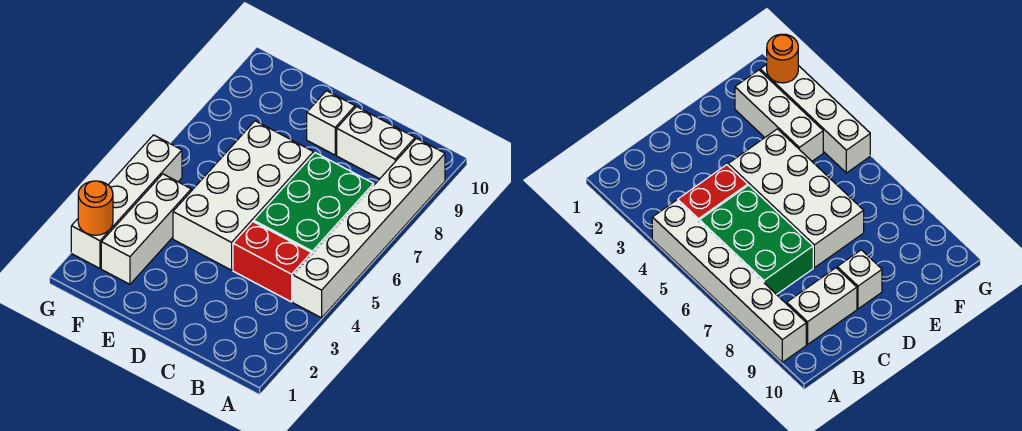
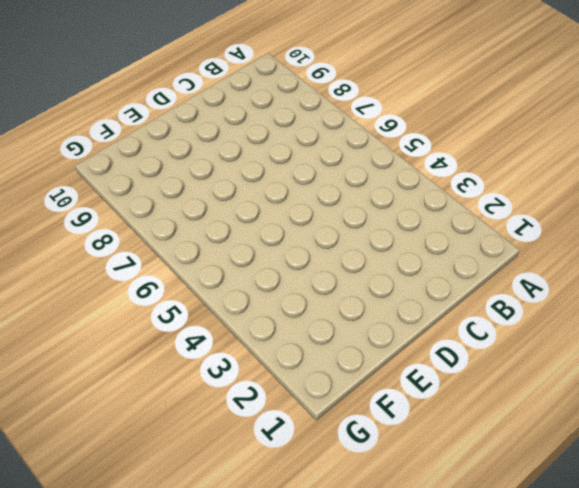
none -> white 1x6 brick [293,138,445,318]
none -> red 1x2 brick [233,222,311,302]

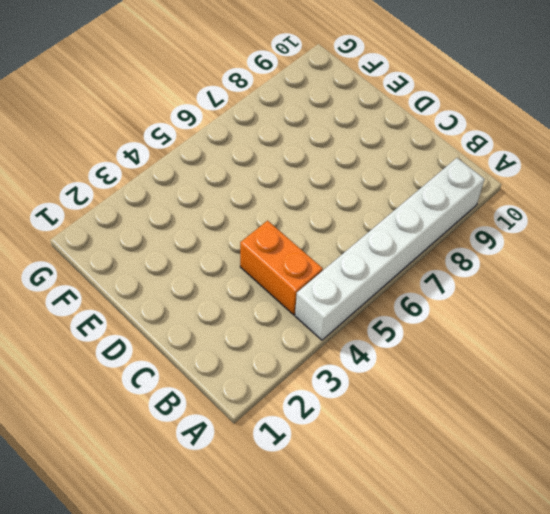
orange 1x2 brick [240,221,323,315] -> red 1x2 brick [233,222,311,302]
none -> green 2x3 brick [254,153,374,255]
none -> white 1x2 brick [337,107,415,179]

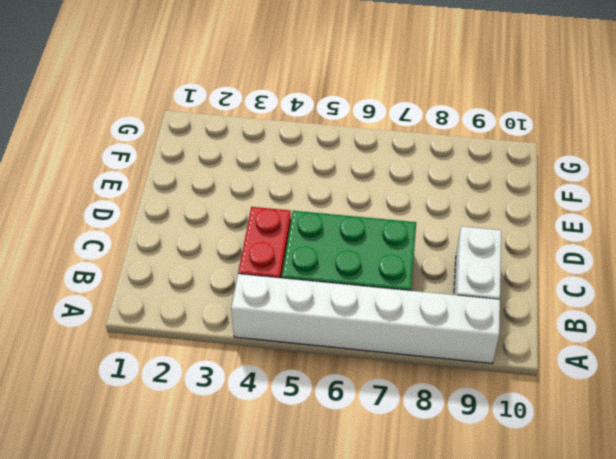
none -> white 2x4 brick [173,121,314,270]
none -> white 1x1 brick [307,91,355,155]

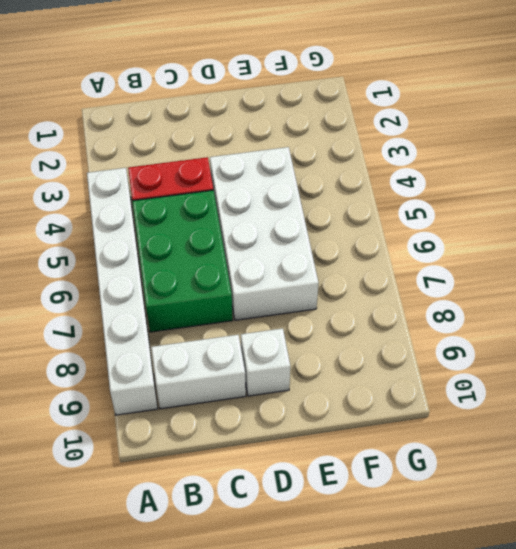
none -> white 1x3 brick [101,174,191,284]
none -> white 1x4 brick [71,135,182,268]

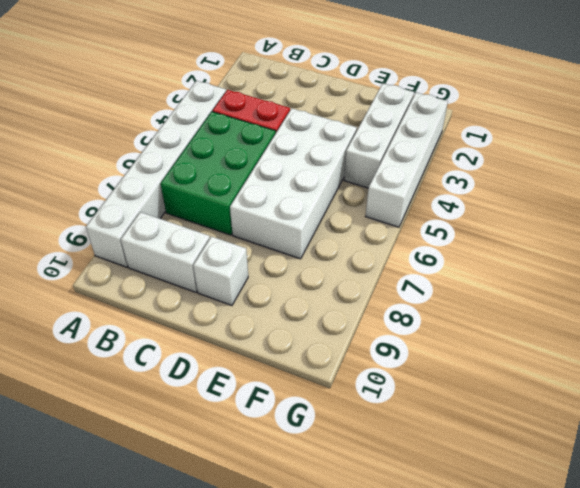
none -> orange 1x1 round brick [78,181,113,235]

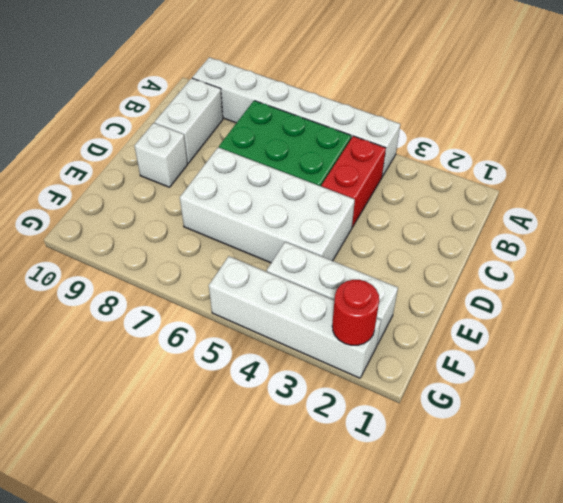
red 1x1 round brick [332,280,379,345] -> orange 1x1 round brick [78,181,113,235]

